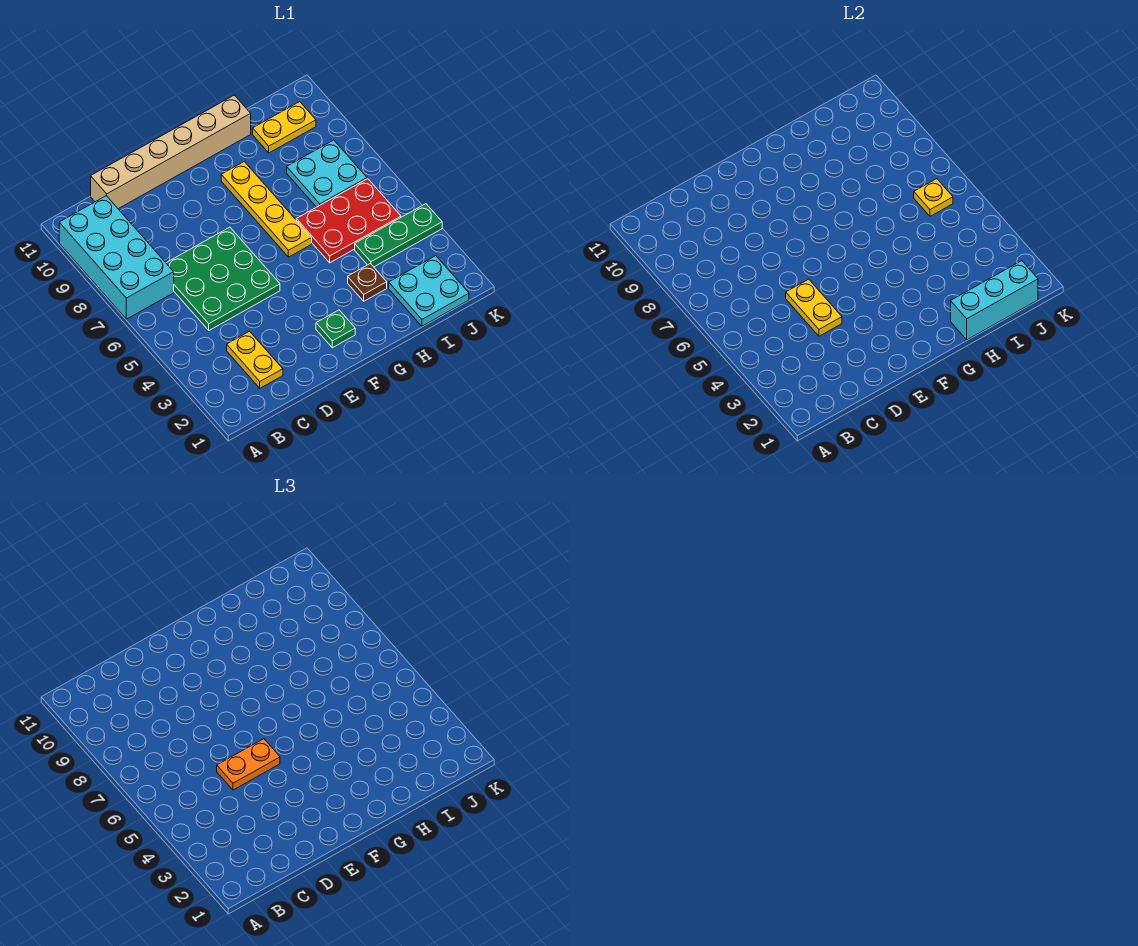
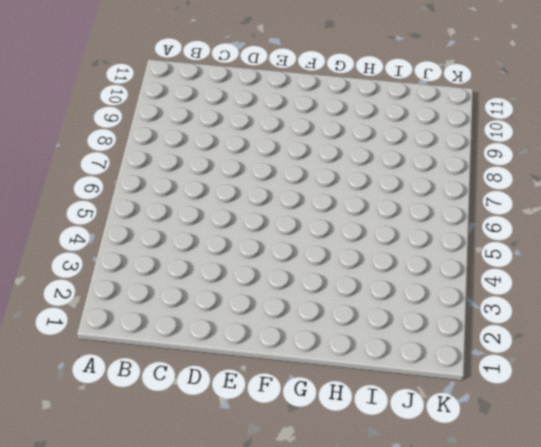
none -> cyan 2x4 brick [59,196,174,319]
none -> yellow 1x2 plate [227,331,283,388]
none -> green 3x3 plate [166,227,280,330]

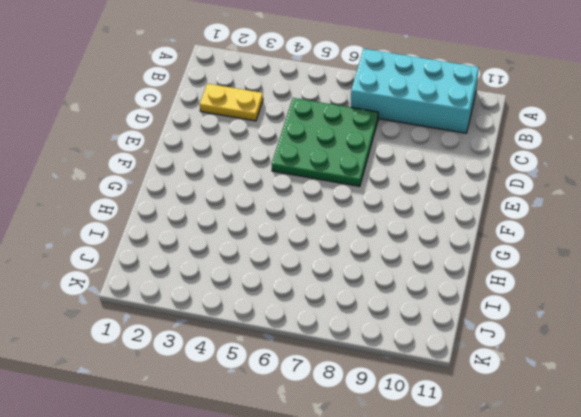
none -> tan 1x6 brick [91,95,251,209]
none -> green 1x1 plate [316,310,355,348]
none -> yellow 1x4 plate [221,162,312,257]

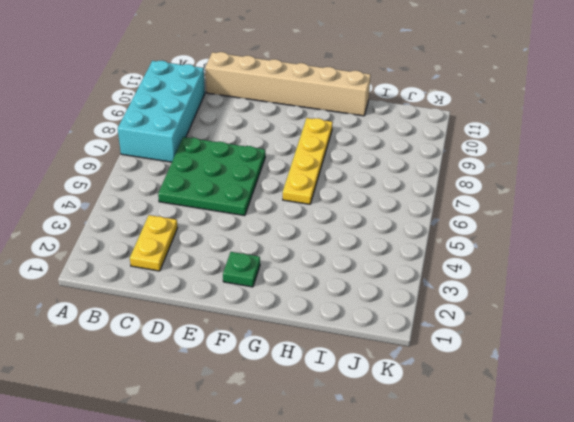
none -> brown 1x1 plate [348,264,387,301]
none -> red 2x3 plate [296,179,401,263]
none -> cyan 2x2 plate [389,256,469,326]

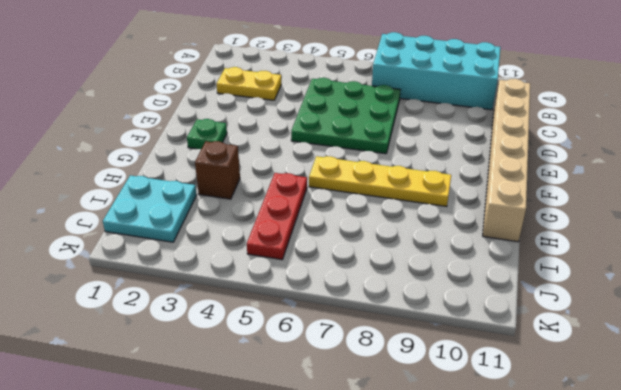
brown 1x1 brick [195,141,240,199] -> brown 1x1 plate [348,264,387,301]
red 1x3 plate [247,173,307,260] -> red 2x3 plate [296,179,401,263]
none -> green 1x3 plate [355,204,442,267]
none -> cyan 2x2 plate [287,140,367,207]
none -> yellow 1x2 plate [253,102,316,153]

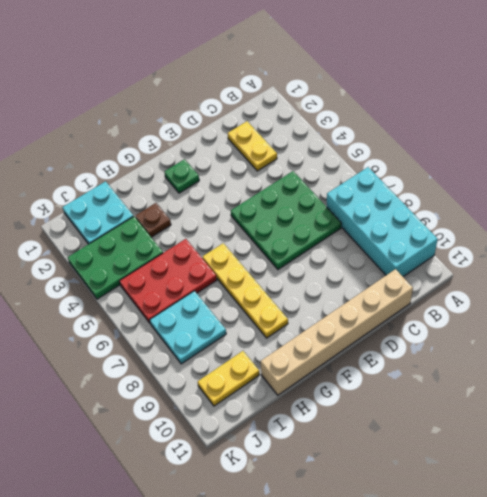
green 2x3 plate [68,217,163,299] -> green 1x3 plate [355,204,442,267]
none -> yellow 1x2 plate [786,279,842,336]
none -> cyan 1x3 brick [951,261,1038,340]
none -> yellow 1x1 plate [914,179,953,216]

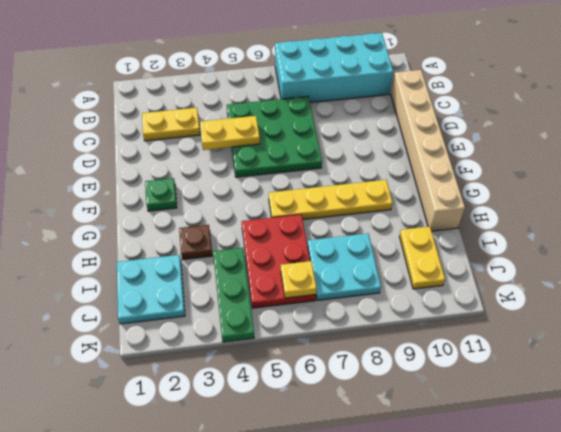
none -> cyan 1x3 brick [951,261,1038,340]
none -> orange 1x2 plate [217,739,280,790]

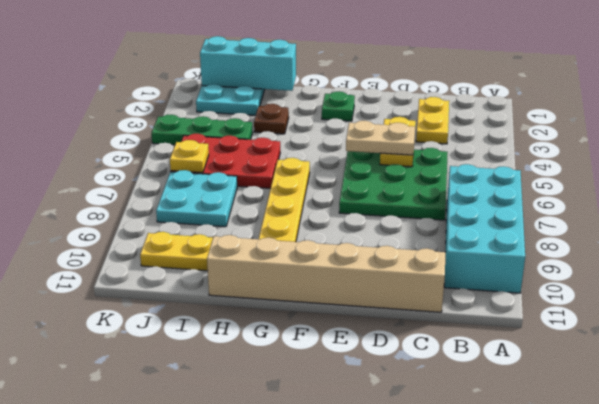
tan 1x2 plate [346,121,415,155] -> orange 1x2 plate [217,739,280,790]

